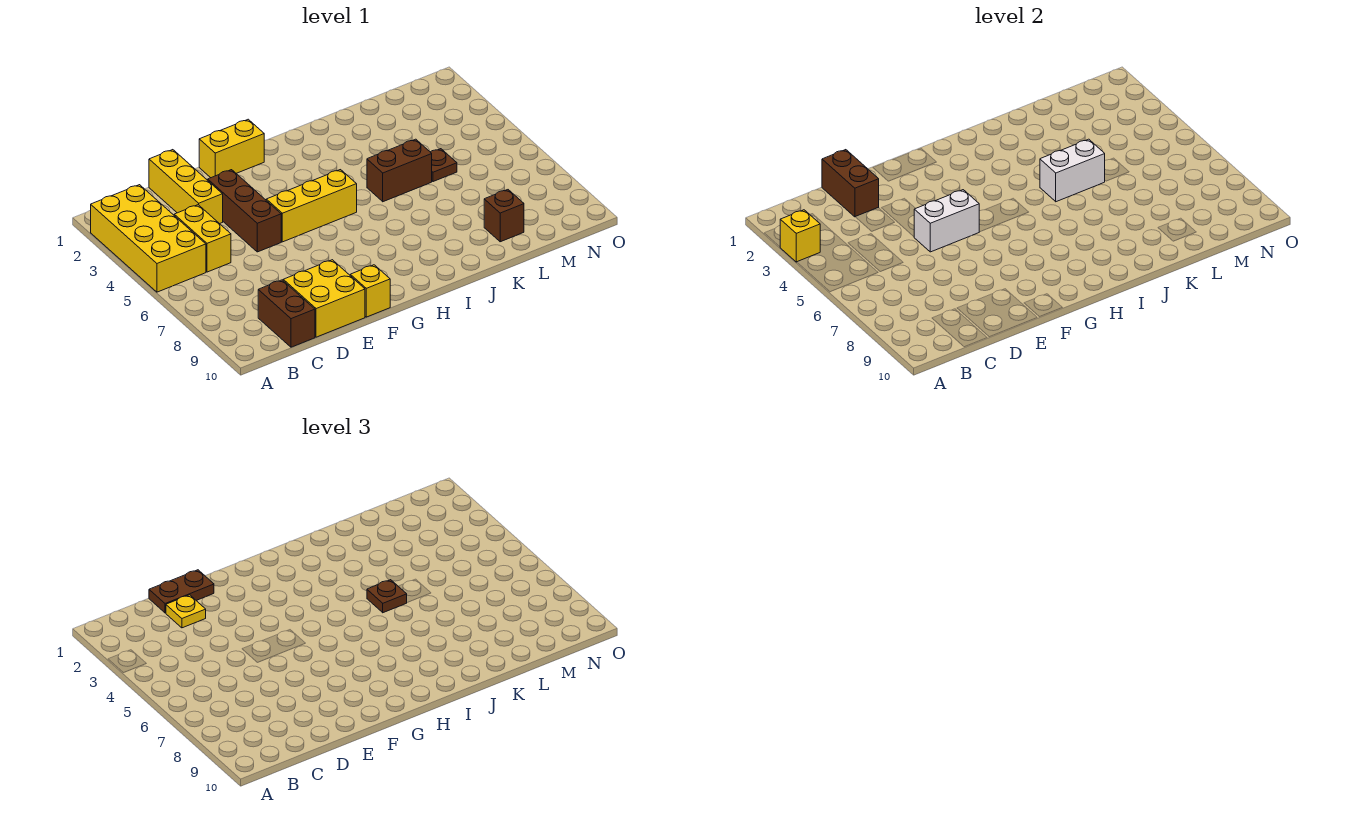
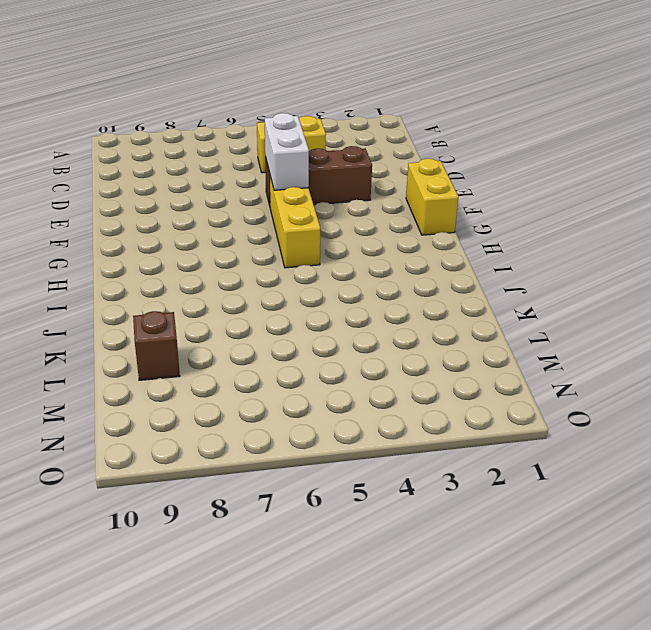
none -> yellow 2x4 brick [91,185,206,292]
none -> brown 1x2 brick [258,280,315,347]
none -> yellow 1x3 brick [149,150,223,224]

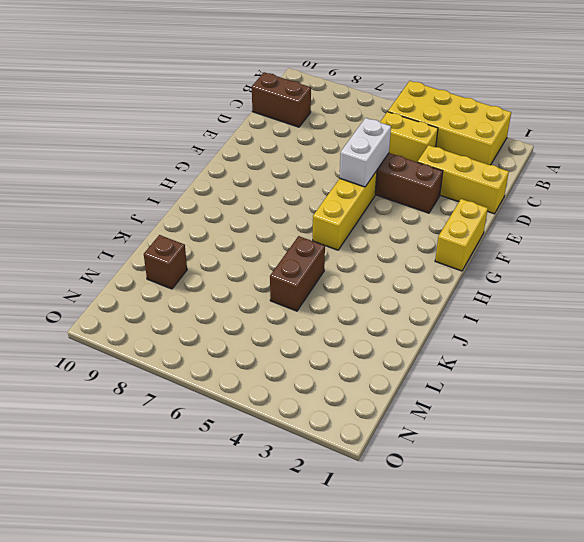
none -> yellow 2x2 brick [283,260,365,337]
none -> yellow 1x1 brick [350,265,390,317]
none -> brown 1x1 plate [431,149,457,182]

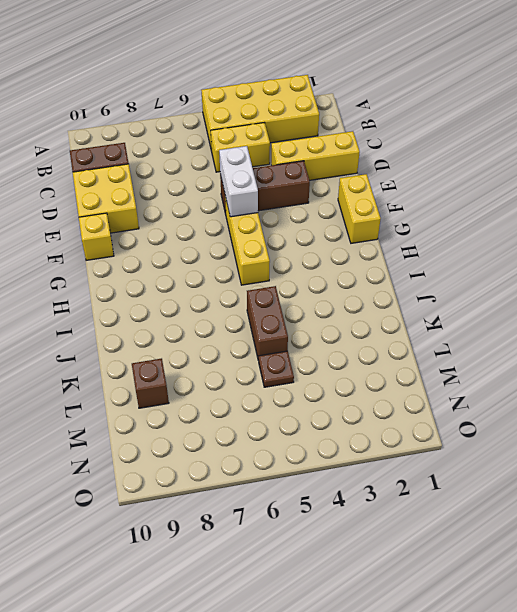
none -> yellow 1x1 brick [780,210,820,262]
none -> brown 1x2 brick [822,150,879,217]
none -> white 1x2 brick [1040,139,1105,202]

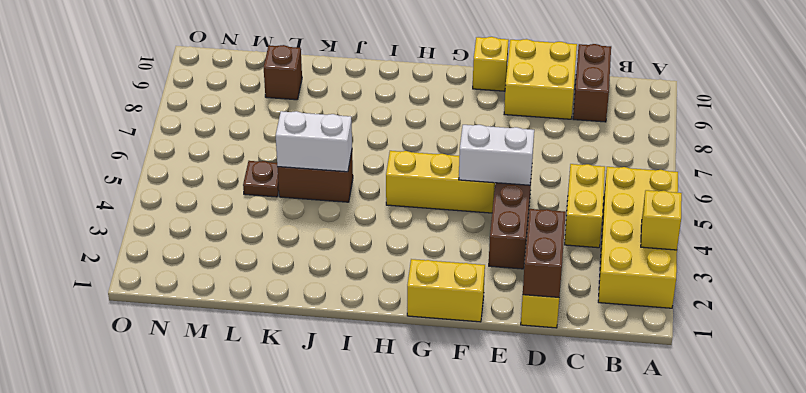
none -> brown 1x2 plate [149,570,214,613]
none -> yellow 1x1 plate [166,595,206,628]
none -> brown 1x1 plate [367,580,407,613]

